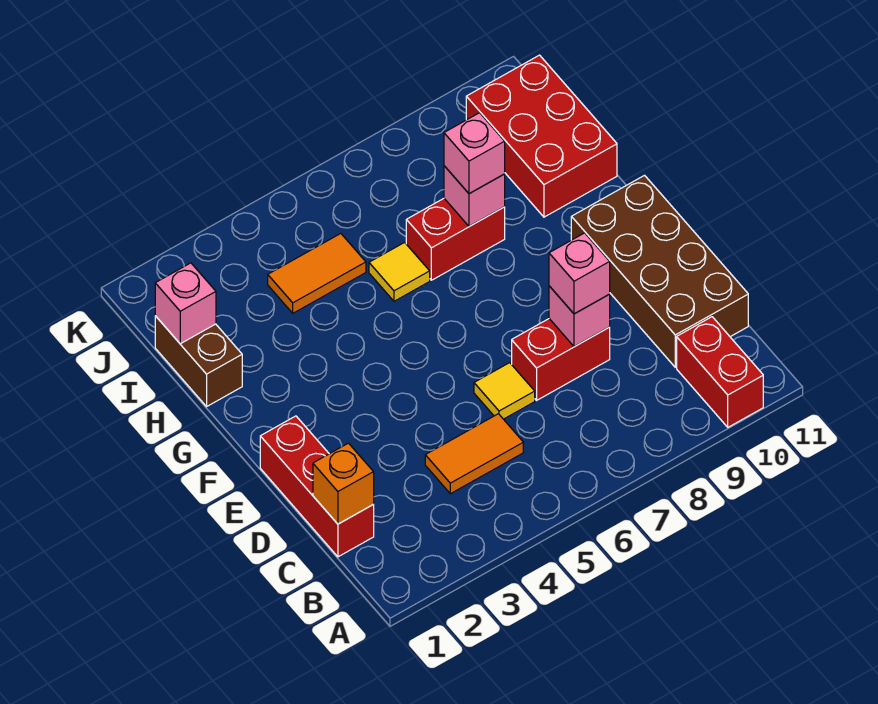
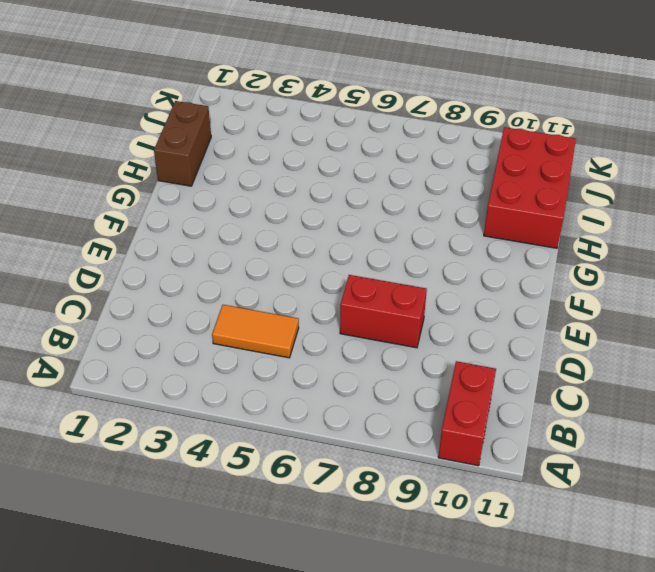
none -> red 1x3 brick [260,416,374,557]
none -> brown 2x4 brick [571,175,748,367]
none -> yellow 1x1 tile [474,363,535,419]

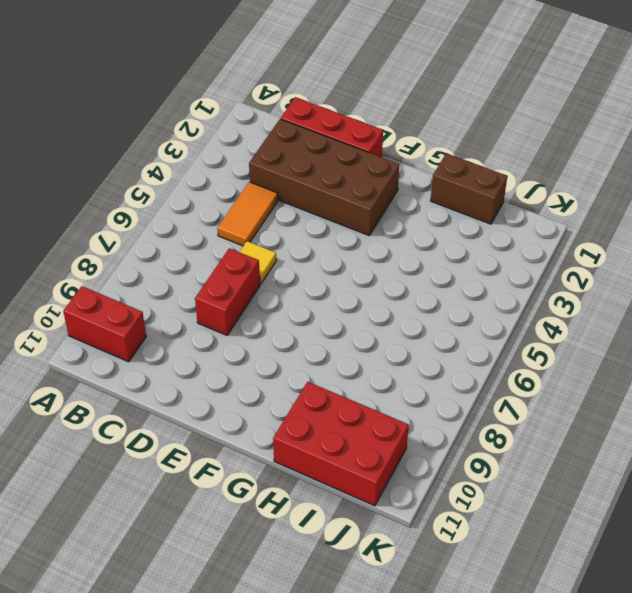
brown 2x4 brick [249,119,399,236] -> brown 2x4 brick moved to [571,175,748,367]
none -> yellow 1x1 tile [369,243,430,301]
none -> red 1x2 brick [406,199,505,280]
none -> orange 1x2 tile [268,234,366,313]

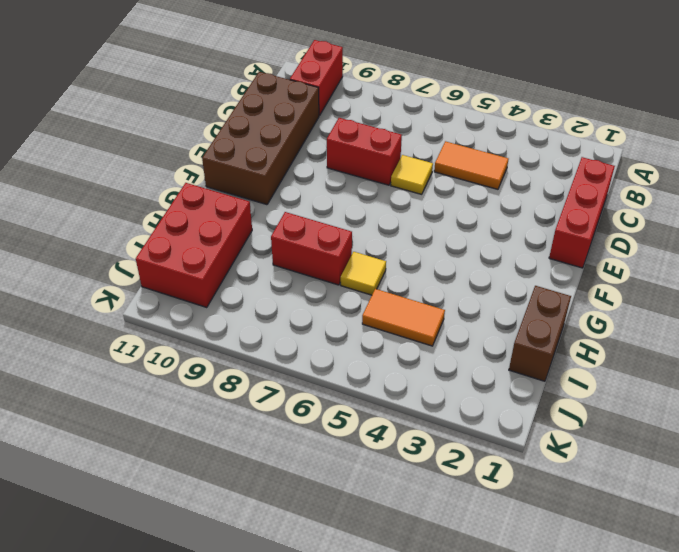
none -> orange 1x1 brick [313,443,374,524]
none -> pink 1x1 brick [549,286,610,347]
none -> pink 1x1 brick [444,166,505,226]

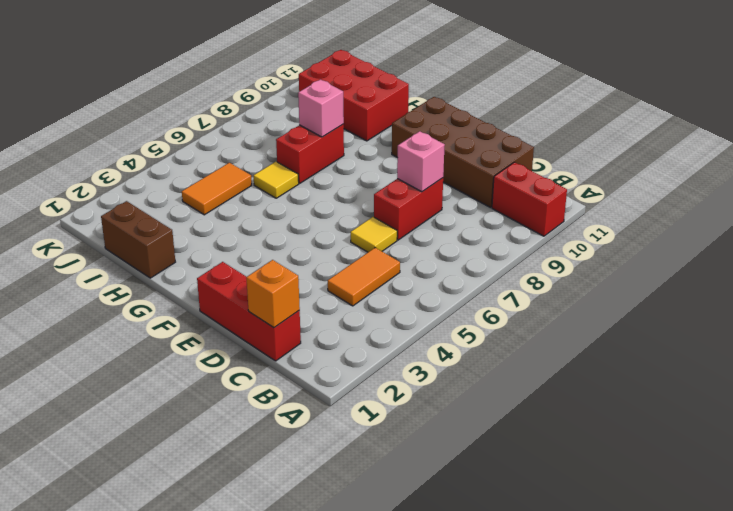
none -> pink 1x1 brick [155,263,216,344]
none -> pink 1x1 brick [549,233,610,314]
none -> pink 1x1 brick [444,113,505,194]

